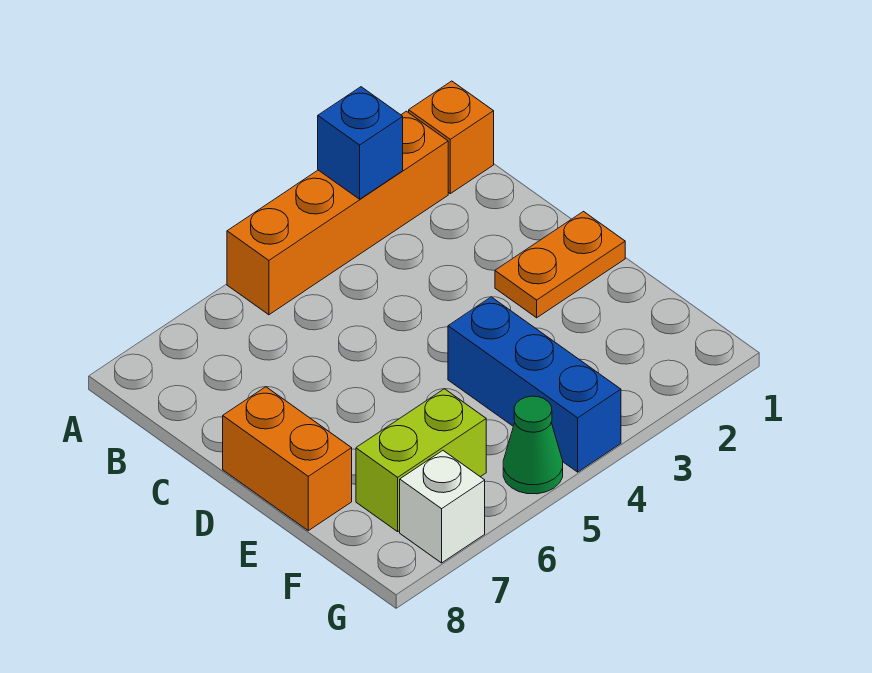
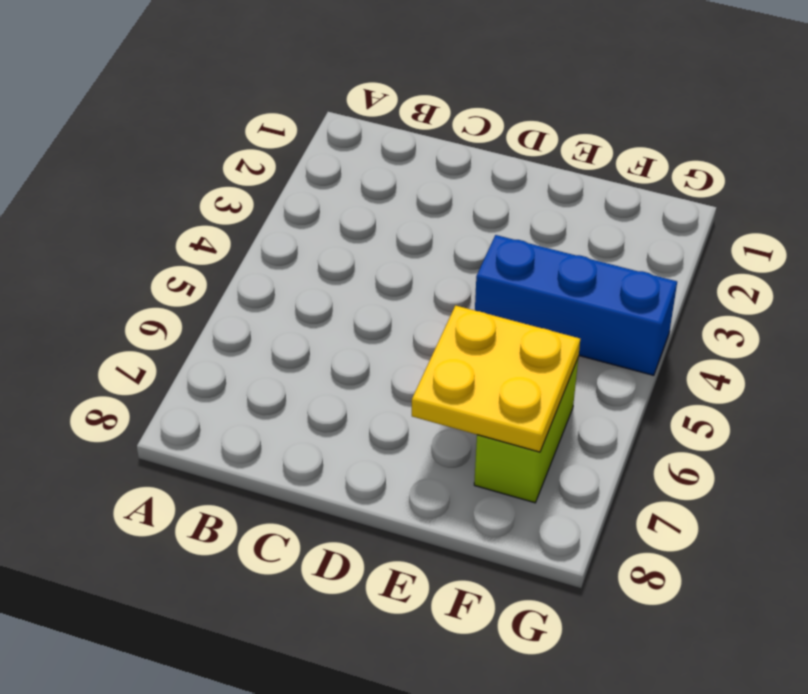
yellow 2x2 plate [412,305,580,452] -> none
none -> orange 1x1 brick [409,81,494,194]
none -> orange 1x4 brick [227,111,448,315]

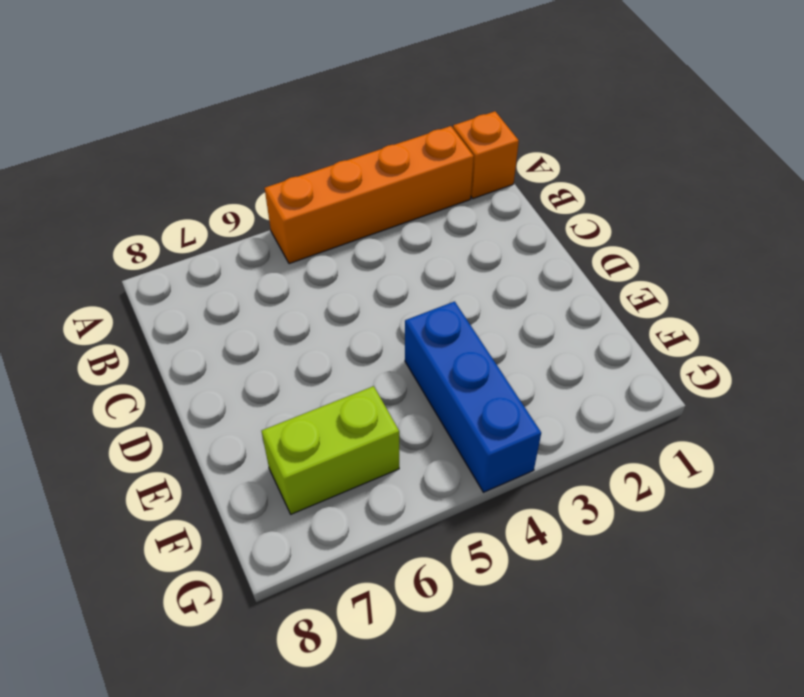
none -> orange 1x2 plate [495,212,625,318]
none -> orange 1x2 brick [223,387,352,531]

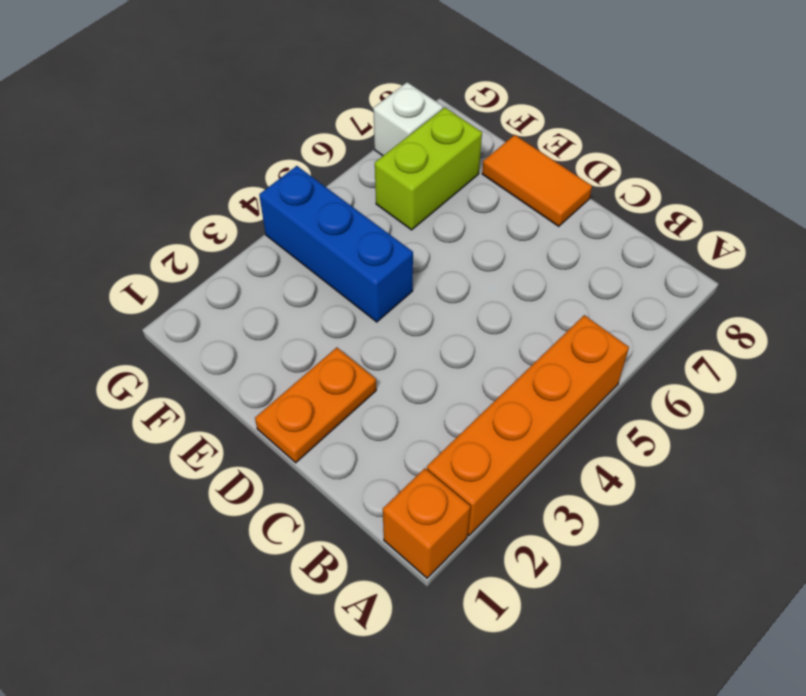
orange 1x2 tile [482,135,592,226] -> orange 1x2 brick [223,387,352,531]
none -> green 1x1 cone [503,396,563,494]
none -> blue 1x1 brick [318,87,403,199]

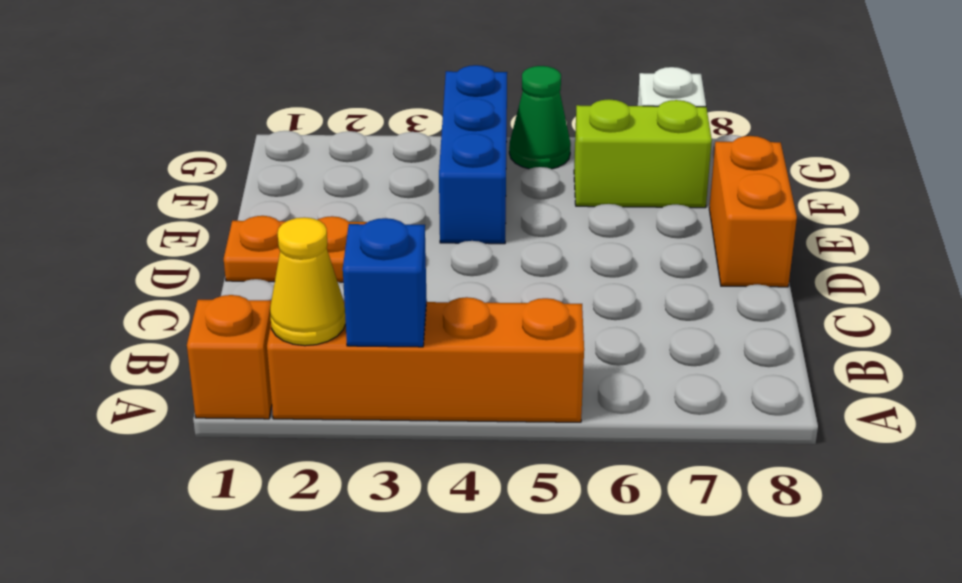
yellow 1x1 cone [270,217,346,346] -> none

